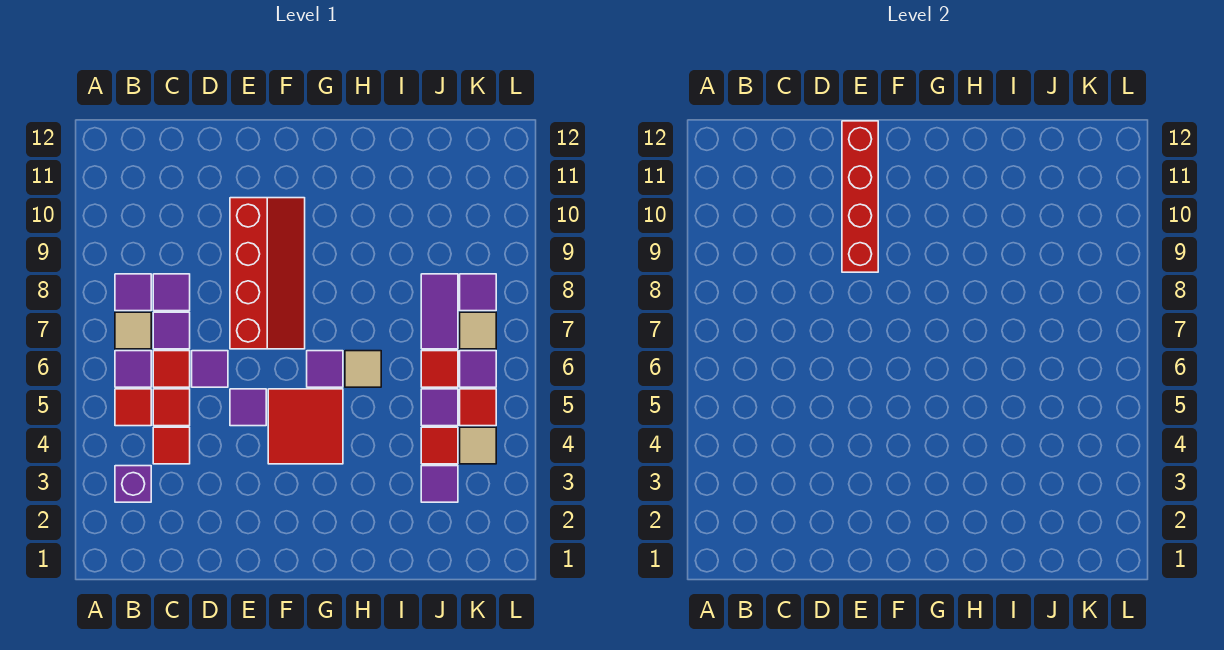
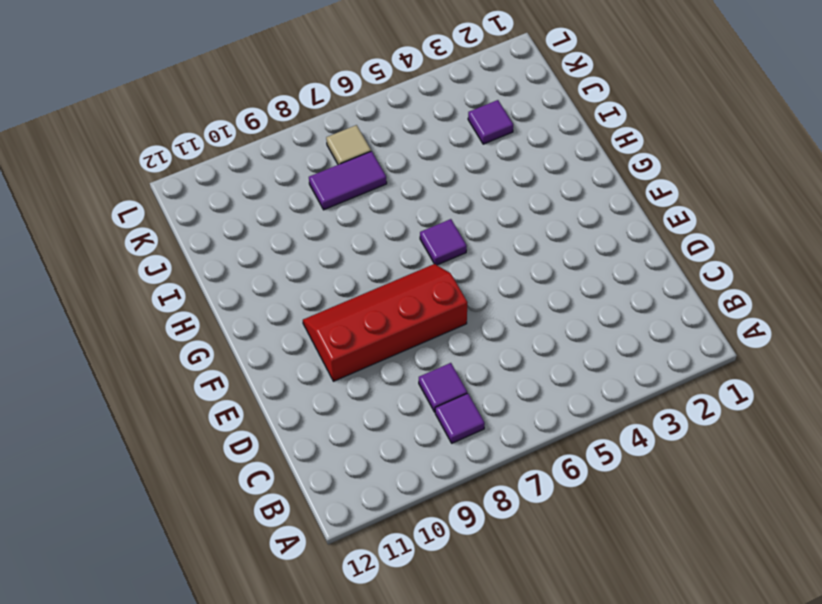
none -> purple 1x1 brick [115,466,151,502]
none -> red 1x1 tile [115,389,151,426]
none -> purple 1x1 tile [115,351,151,387]

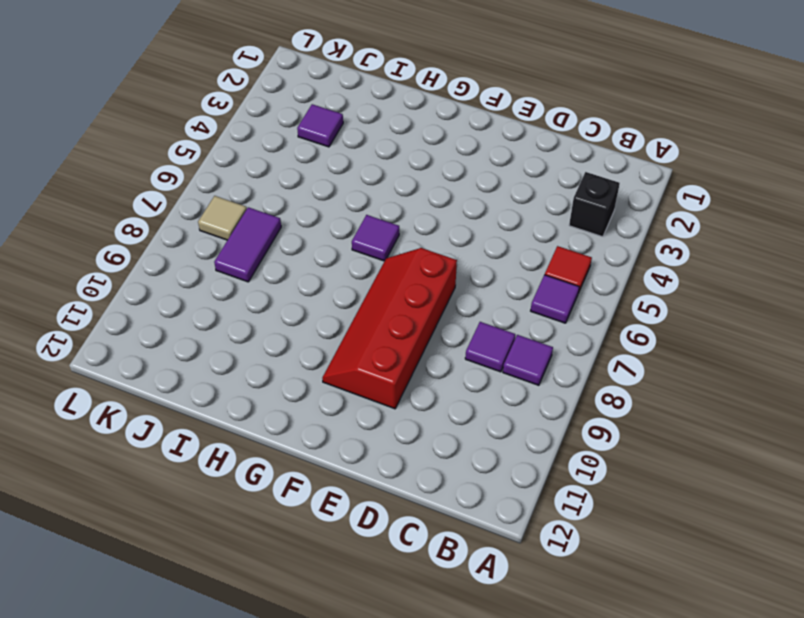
black 1x1 brick [569,172,620,237] -> purple 1x1 brick [115,466,151,502]
none -> tan 1x1 tile [115,312,151,349]
none -> red 1x1 tile [153,427,190,464]
none -> red 1x1 tile [153,389,190,426]

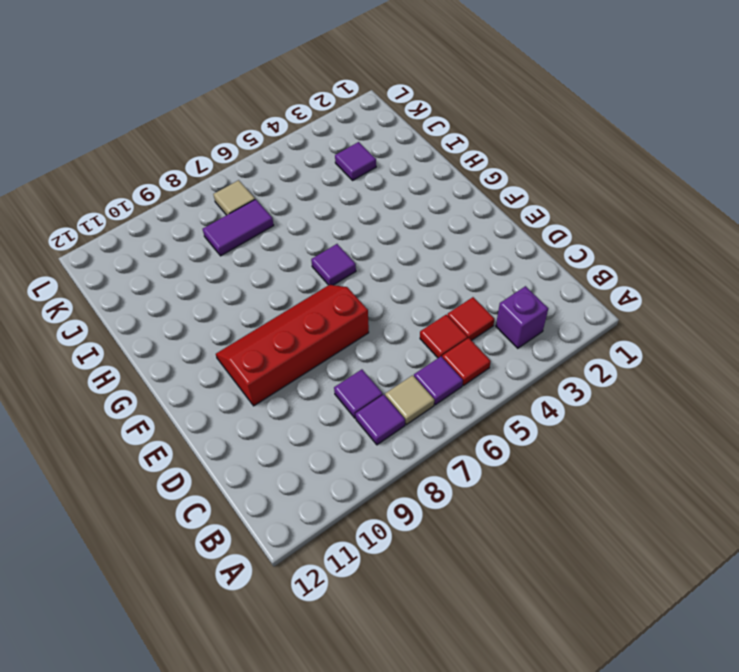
none -> red 1x1 tile [153,351,190,387]
none -> purple 1x1 tile [153,312,190,349]
none -> purple 1x1 tile [192,351,228,387]

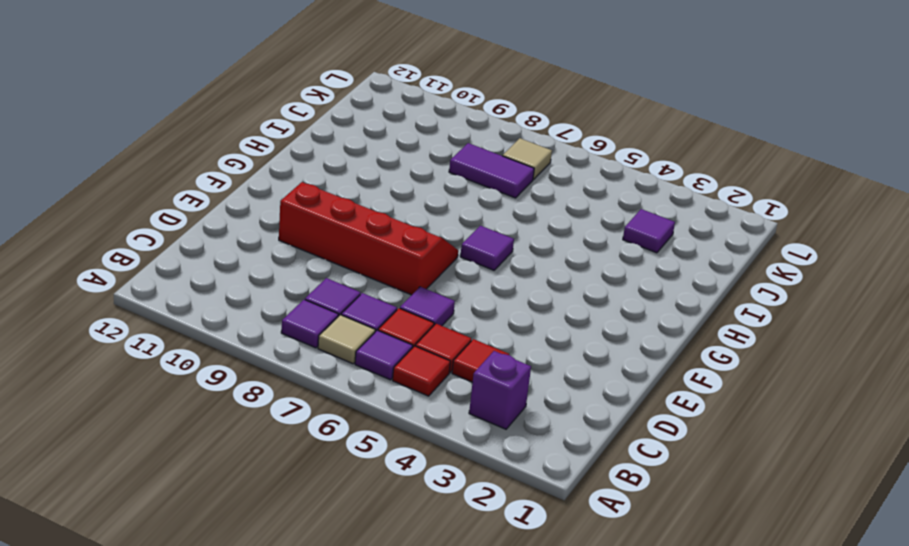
none -> purple 1x1 tile [230,389,266,426]
none -> red 2x2 tile [268,389,343,464]
none -> tan 1x1 tile [345,351,381,387]

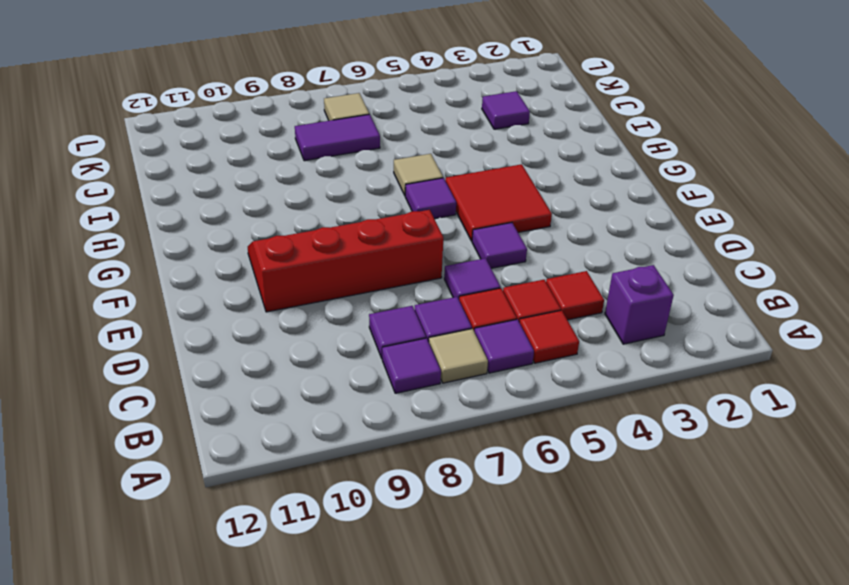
none -> red 1x1 tile [421,427,458,464]
none -> purple 1x1 tile [421,389,458,426]
none -> red 1x1 tile [421,351,458,387]

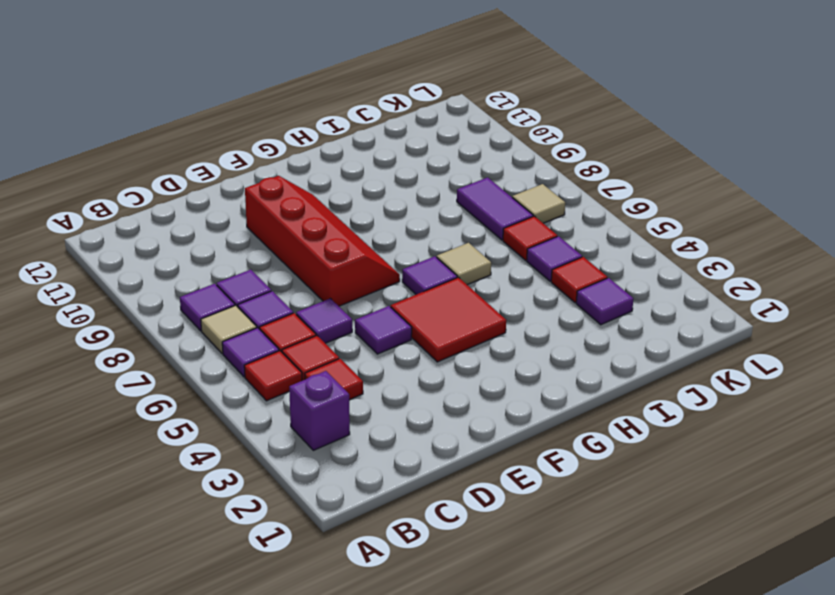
none -> tan 1x1 tile [460,427,496,464]
none -> red 1x1 tile [460,389,496,426]
none -> purple 1x1 tile [460,351,496,387]

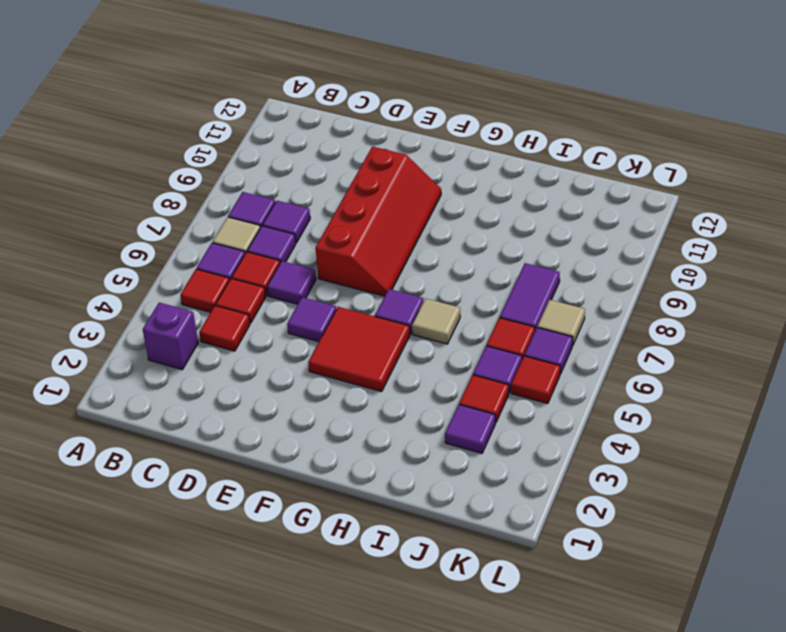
none -> tan 1x1 tile [460,427,496,464]
none -> purple 1x1 tile [460,274,496,311]
none -> red 1x4 brick [842,121,878,272]

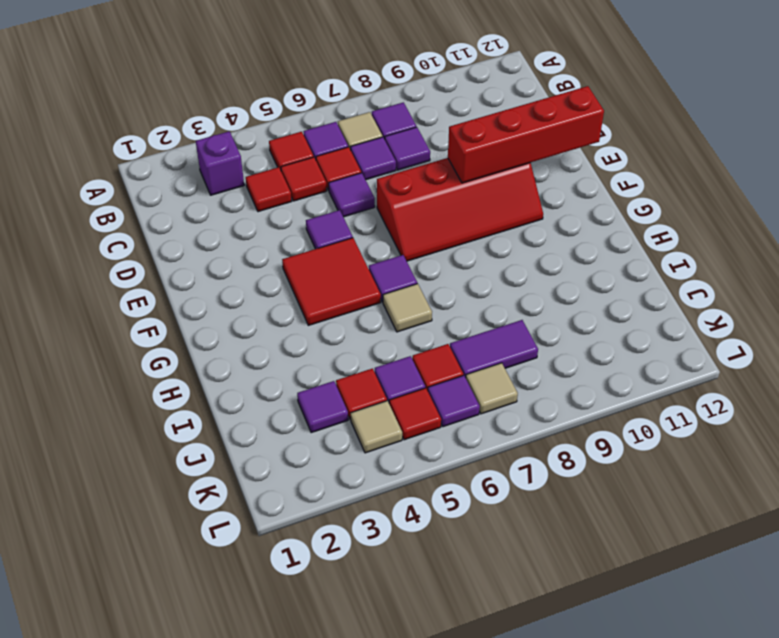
none -> purple 1x1 tile [460,274,496,311]

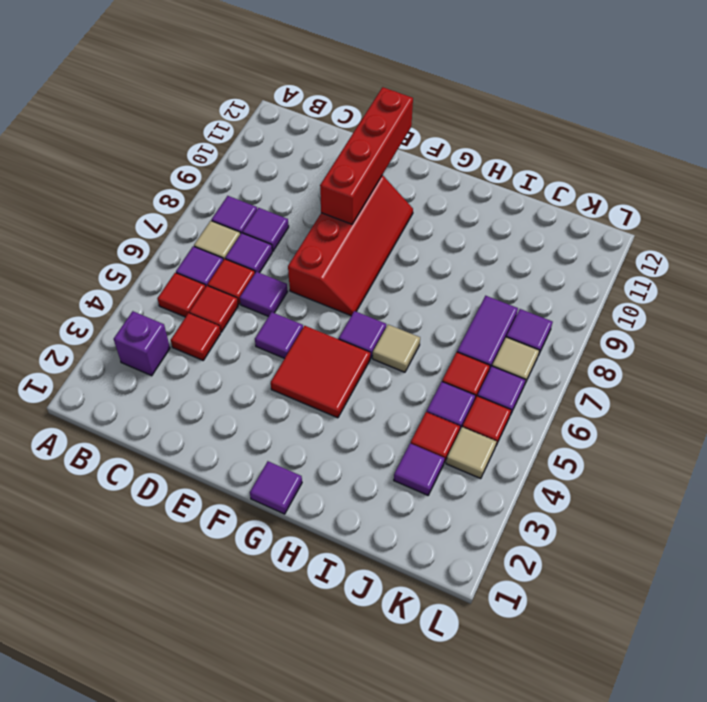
purple 1x1 tile [250,461,302,514] -> none

